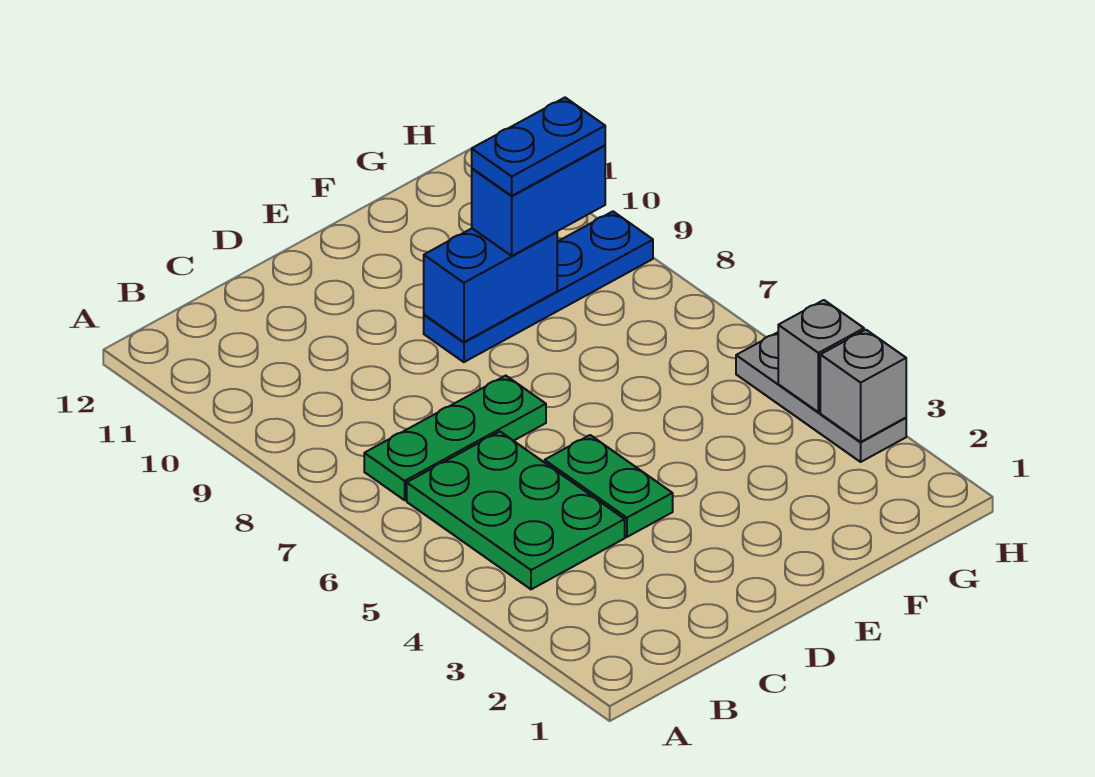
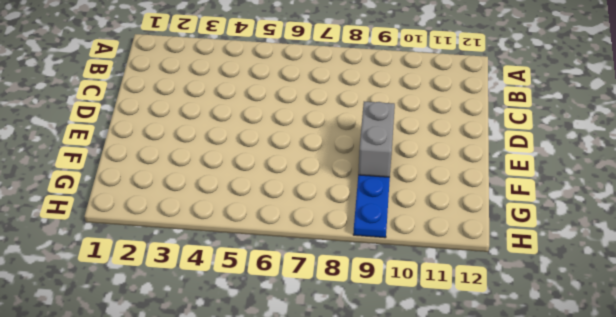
grey 1x2 brick [358,102,395,177] -> blue 1x2 brick [424,229,557,342]
none -> green 2x3 plate [407,432,625,589]
none -> green 1x3 plate [364,376,546,500]

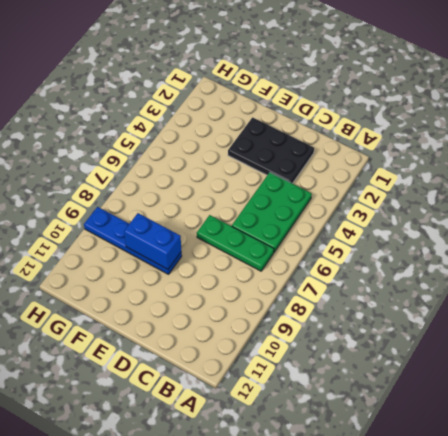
black 2x3 plate [228,117,314,183] -> none
none -> green 1x2 plate [545,435,673,537]
none -> grey 1x3 plate [736,332,906,462]

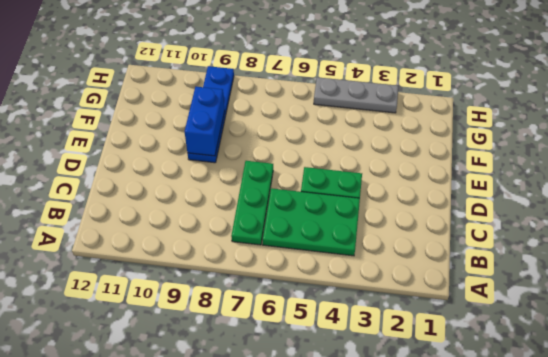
none -> grey 1x1 brick [820,330,906,442]
none -> grey 1x1 brick [778,300,864,412]

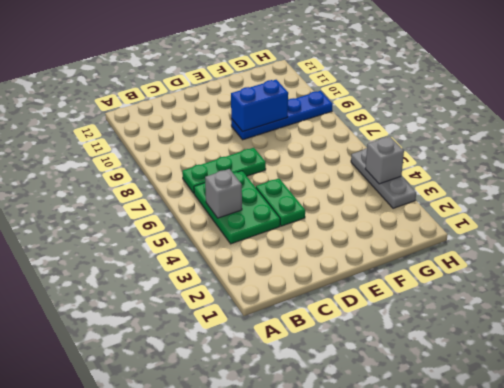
grey 1x1 brick [205,169,242,218] -> grey 1x1 brick moved to [820,330,906,442]
none -> blue 1x2 brick [472,145,605,256]
none -> blue 1x2 plate [472,98,605,196]

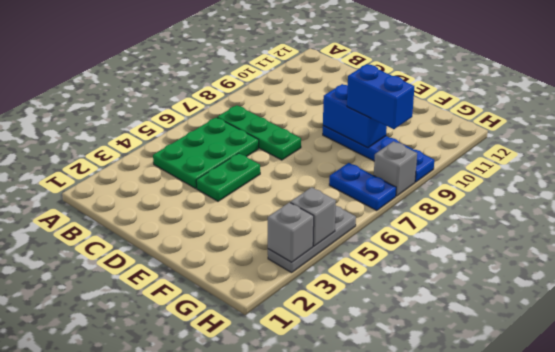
blue 1x2 plate [329,163,396,211] -> blue 1x2 plate moved to [472,98,605,196]
grey 1x1 brick [374,141,417,196] -> none

